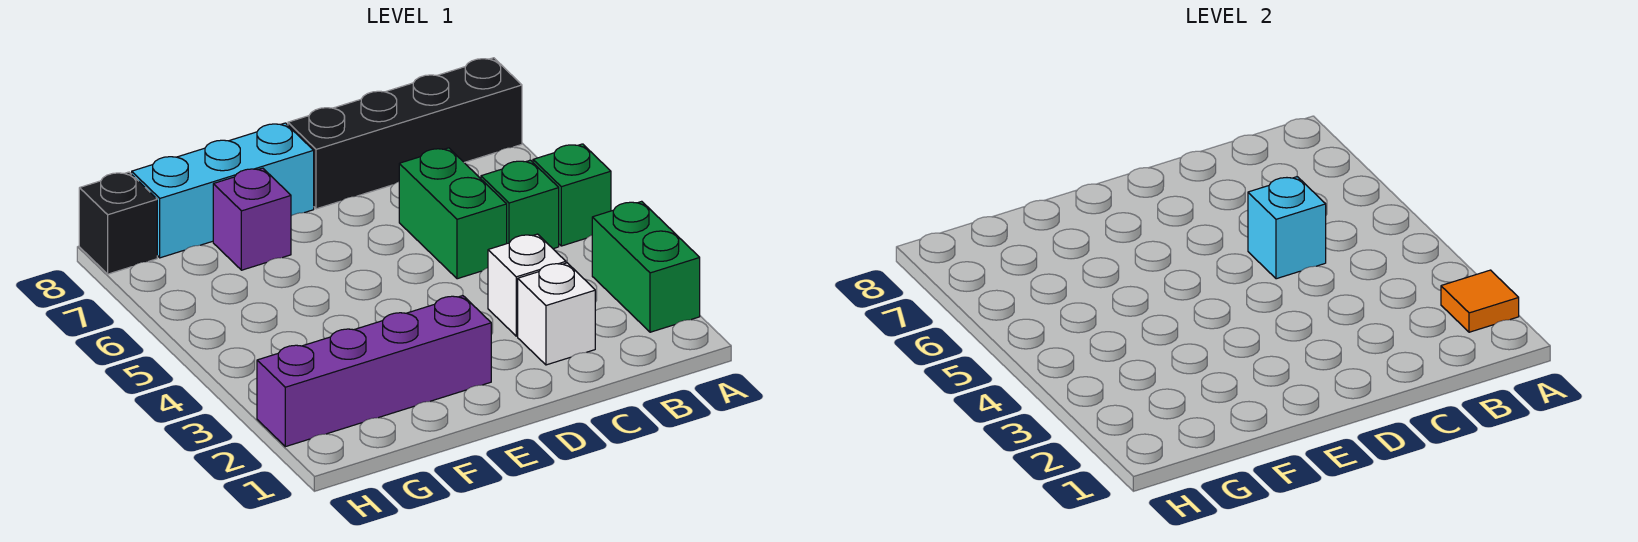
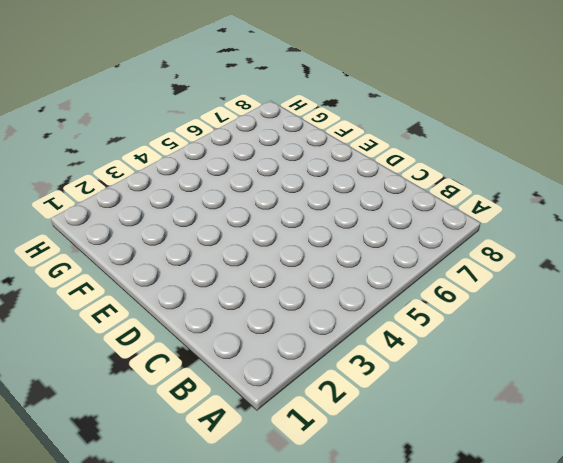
none -> green 1x2 brick [592,201,700,332]
none -> green 1x1 brick [533,144,611,246]
none -> black 1x4 brick [288,58,522,209]

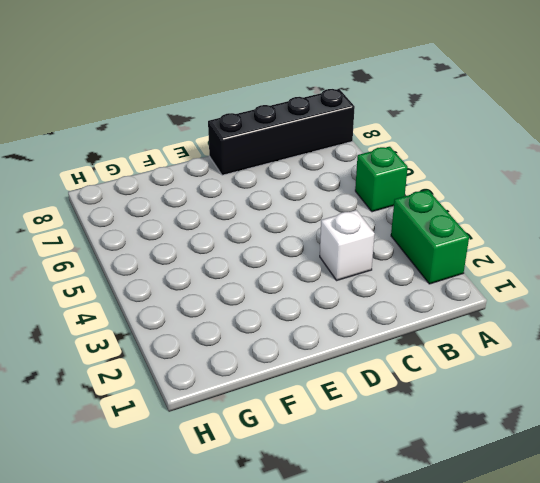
none -> green 1x1 brick [481,160,559,249]
none -> white 1x1 brick [518,263,595,365]
none -> green 1x2 brick [399,148,507,279]

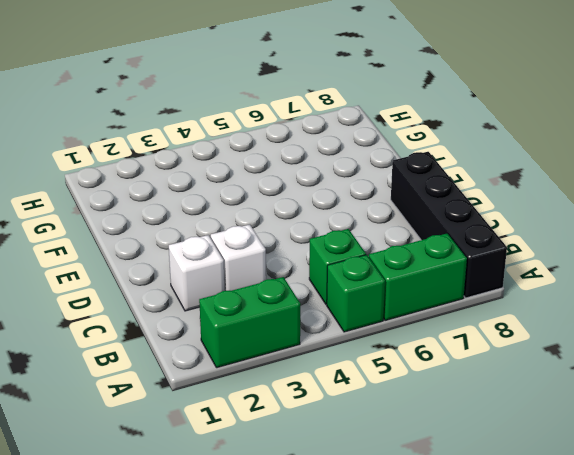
green 1x2 brick [369,233,467,321] -> green 1x2 brick moved to [399,148,507,279]
none -> purple 1x4 brick [257,296,491,447]
none -> cyan 1x3 brick [132,123,314,258]
none -> purple 1x1 brick [213,168,291,270]

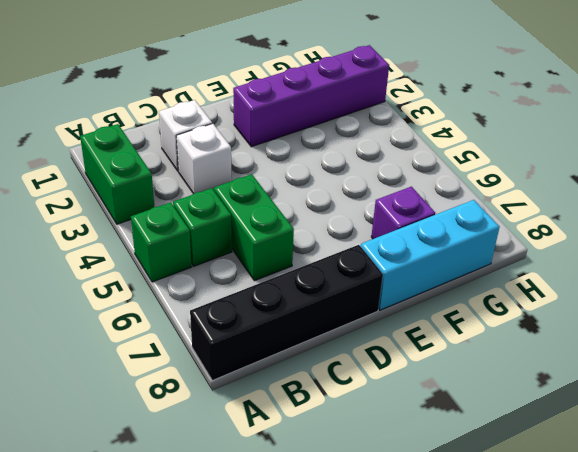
none -> black 1x1 brick [79,172,157,274]
none -> orange 1x1 tile [1441,270,1519,332]
none -> cyan 1x1 brick [1248,177,1326,279]

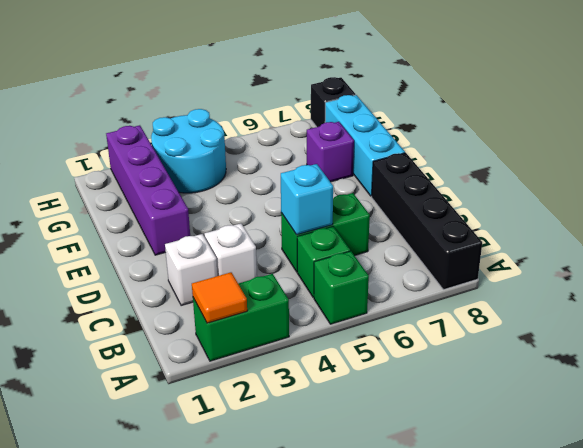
cyan 2x2 round brick [151,109,226,193] -> none

